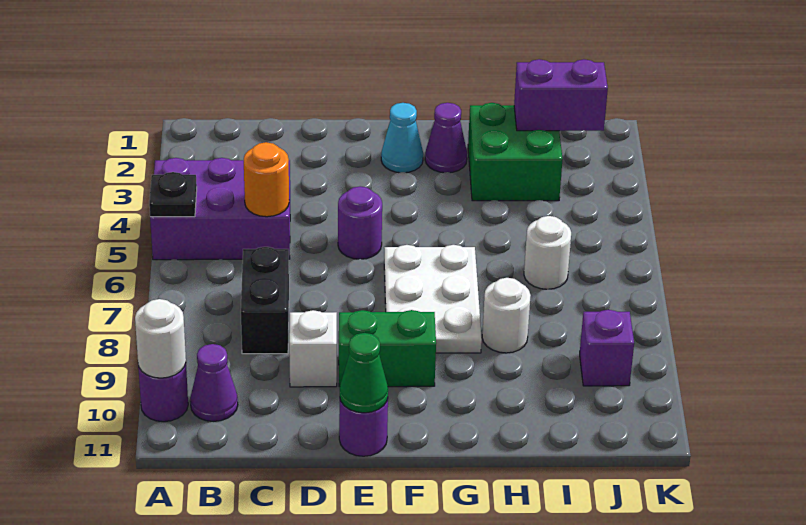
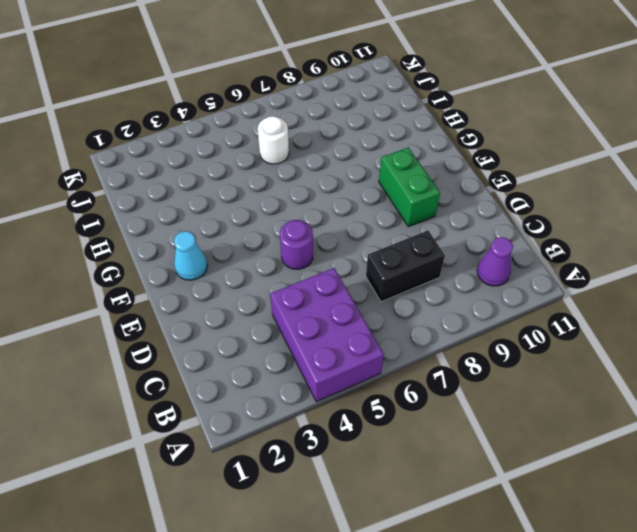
none -> purple 1x1 round brick [138,363,188,422]
none -> white 1x1 brick [289,310,337,387]
none -> purple 1x1 round brick [339,399,388,456]

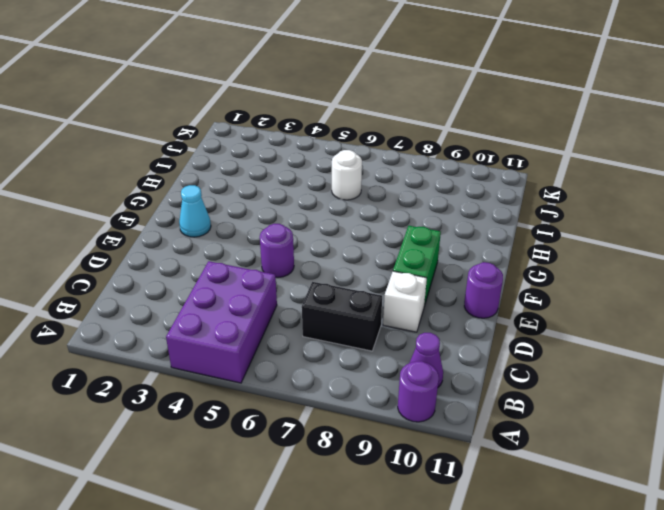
none -> white 2x3 plate [384,245,482,353]
none -> purple 1x1 cone [425,103,467,173]
none -> green 2x2 brick [468,103,563,201]

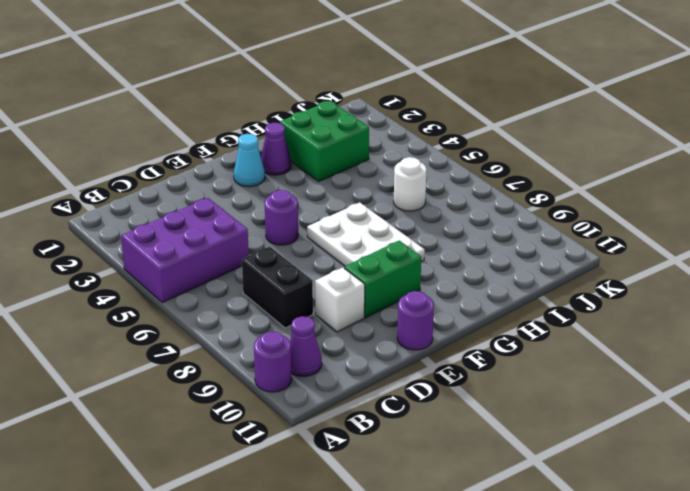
none -> white 1x1 round brick [482,278,531,353]
none -> purple 1x1 brick [580,310,634,386]
none -> black 1x1 plate [149,172,197,217]

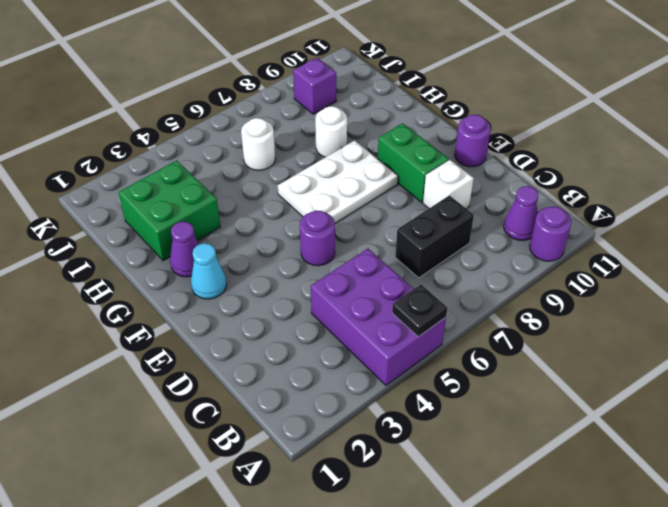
none -> white 1x1 round brick [135,299,186,378]
none -> orange 1x1 round brick [244,142,289,217]
none -> green 1x1 cone [340,333,388,413]

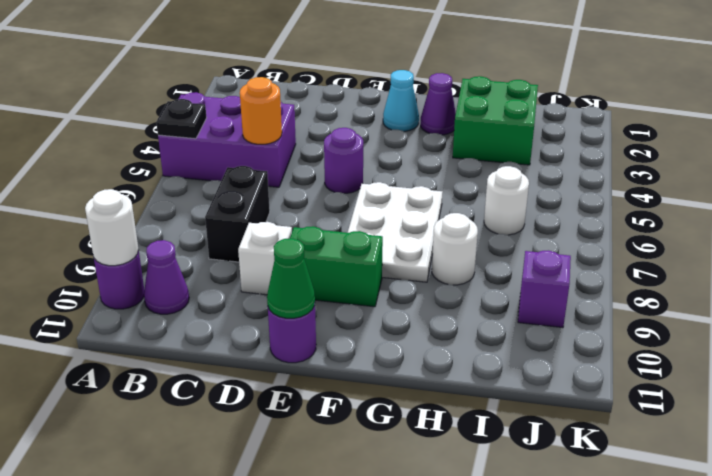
none -> purple 1x2 brick [514,59,608,131]

